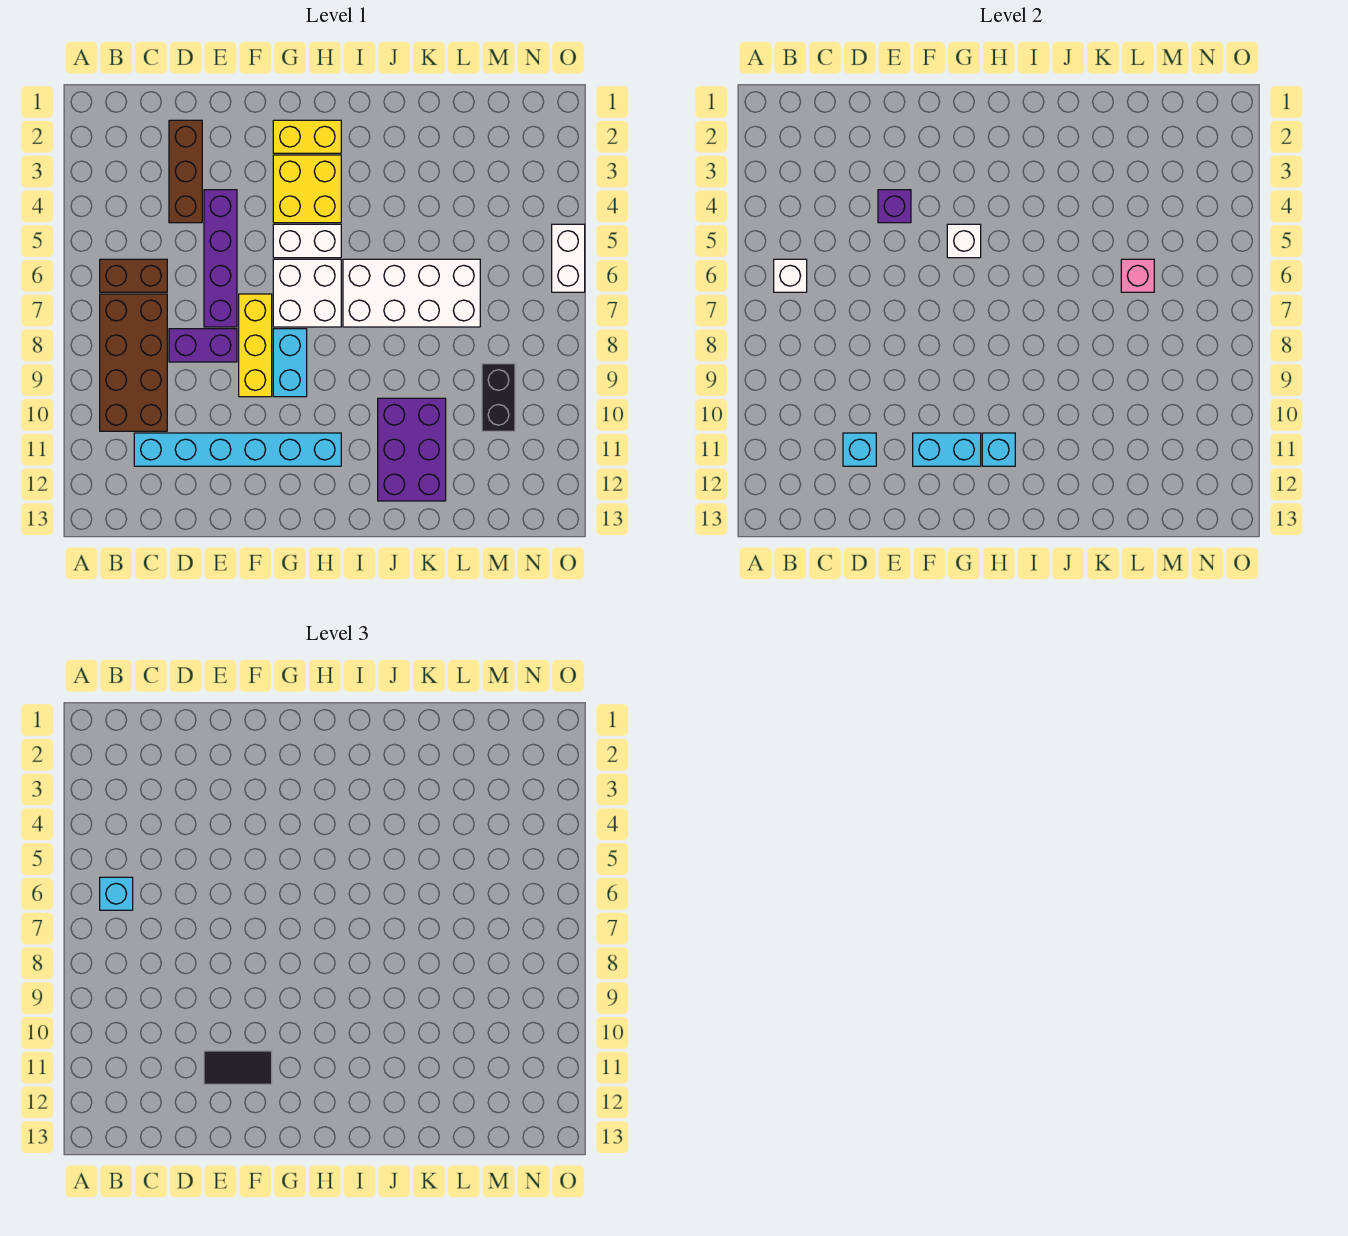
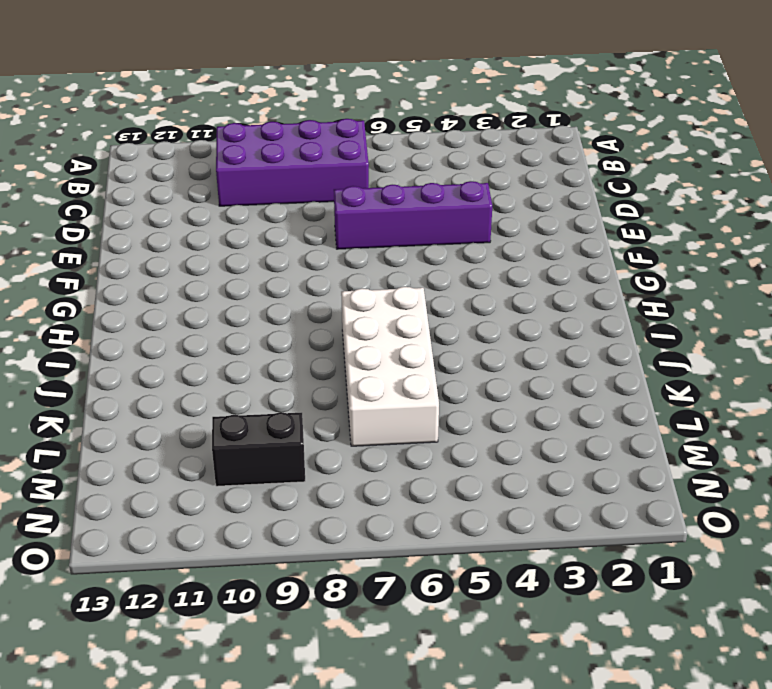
purple 2x4 brick [216,119,369,206] -> brown 2x4 brick [100,294,167,431]
none -> brown 1x2 brick [100,259,167,292]
none -> cyan 1x6 brick [134,433,341,466]
none -> brown 1x3 brick [169,120,202,223]

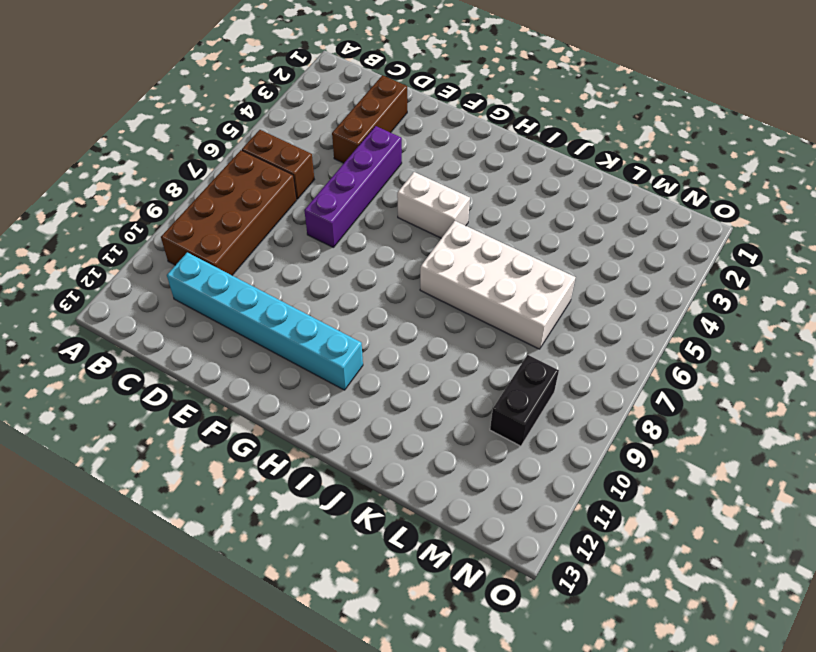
none -> purple 1x2 brick [169,329,237,362]
none -> yellow 1x3 brick [239,294,272,397]
none -> yellow 1x2 brick [273,120,341,153]

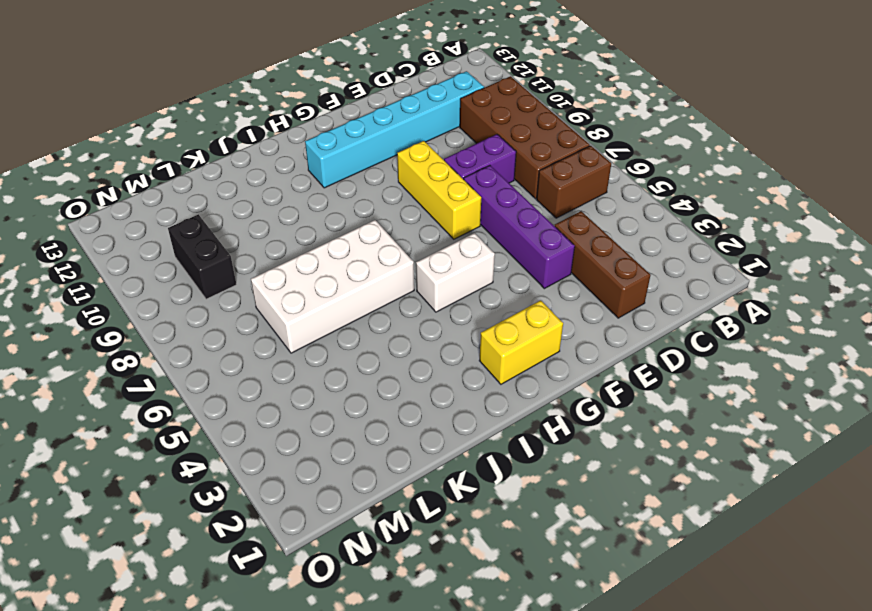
none -> yellow 2x2 brick [273,155,341,223]
none -> white 2x2 brick [273,259,341,327]
none -> cyan 1x2 brick [273,329,307,397]

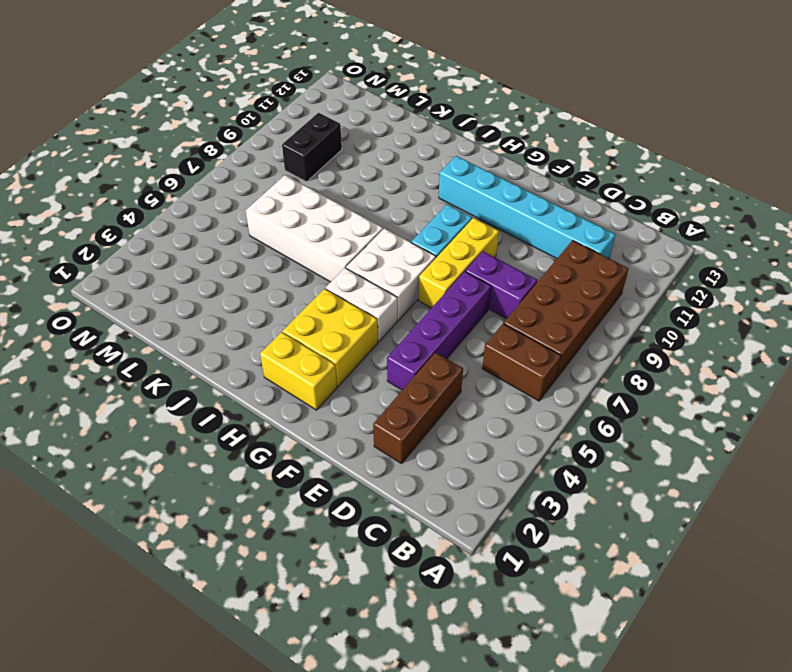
none -> purple 2x3 brick [378,398,446,501]
none -> white 1x2 brick [552,224,585,292]
none -> white 1x1 brick [774,259,807,292]

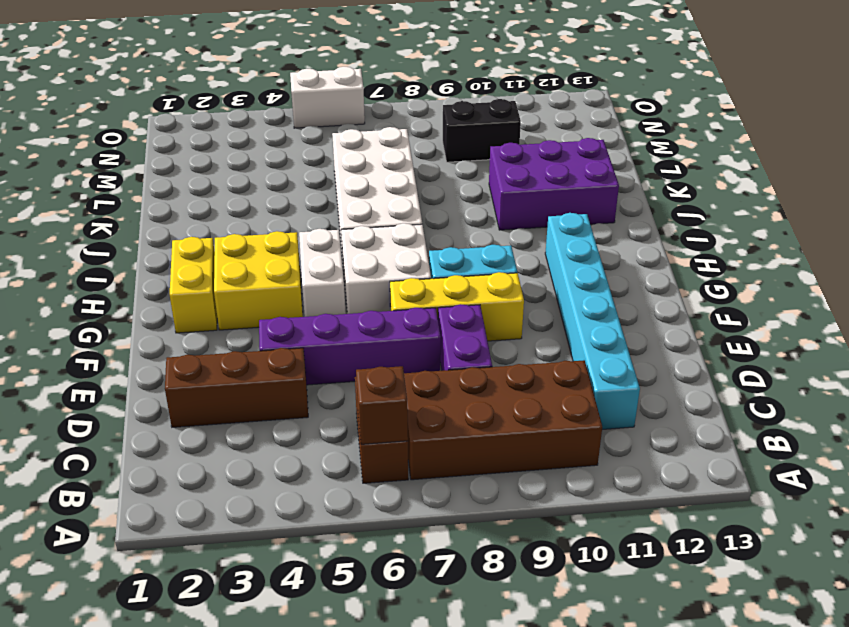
brown 1x1 brick [356,366,408,444] -> white 1x1 brick [774,259,807,292]
none -> cyan 1x1 brick [843,433,876,466]
none -> purple 1x1 brick [878,190,911,223]
none -> cyan 1x2 brick [913,433,981,466]

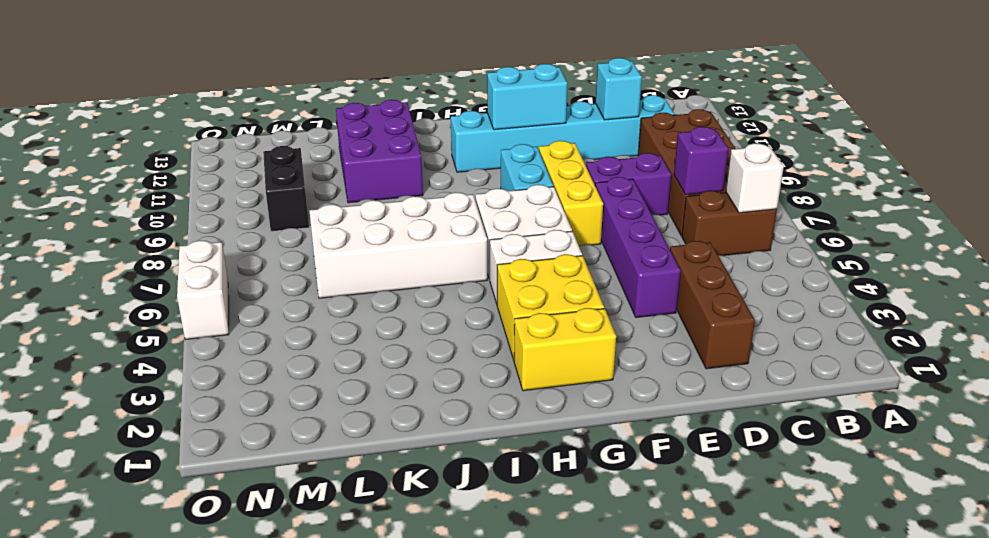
purple 1x1 brick [674,127,728,195] -> purple 1x1 brick moved to [878,190,911,223]
none -> white 1x1 brick [947,224,981,258]
none -> cyan 1x1 brick [982,433,1015,466]
none -> pink 1x1 brick [1121,259,1154,292]

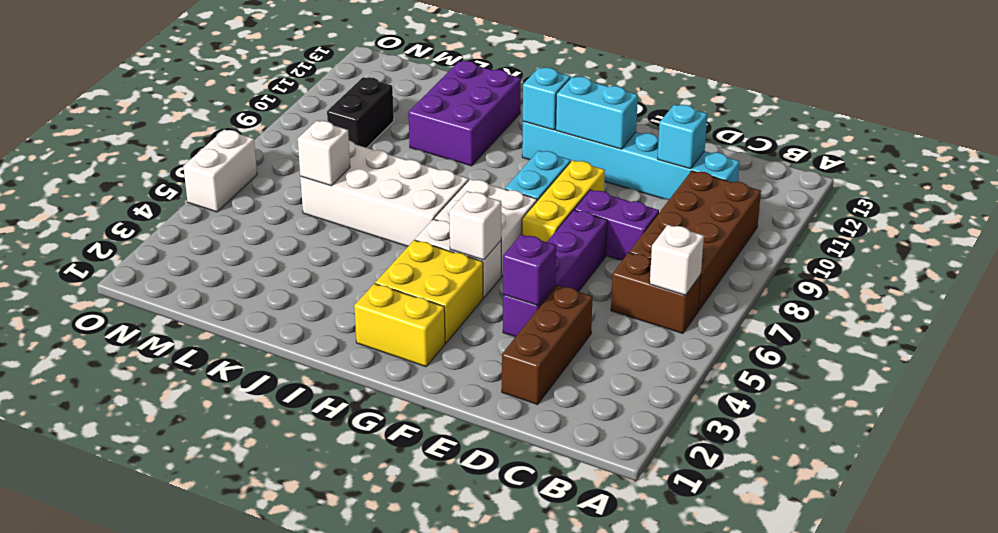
white 1x1 brick [298,121,350,186] -> pink 1x1 brick [1121,259,1154,292]
none -> cyan 1x1 brick [100,877,133,910]
none -> black 1x2 tile [204,1051,272,1084]

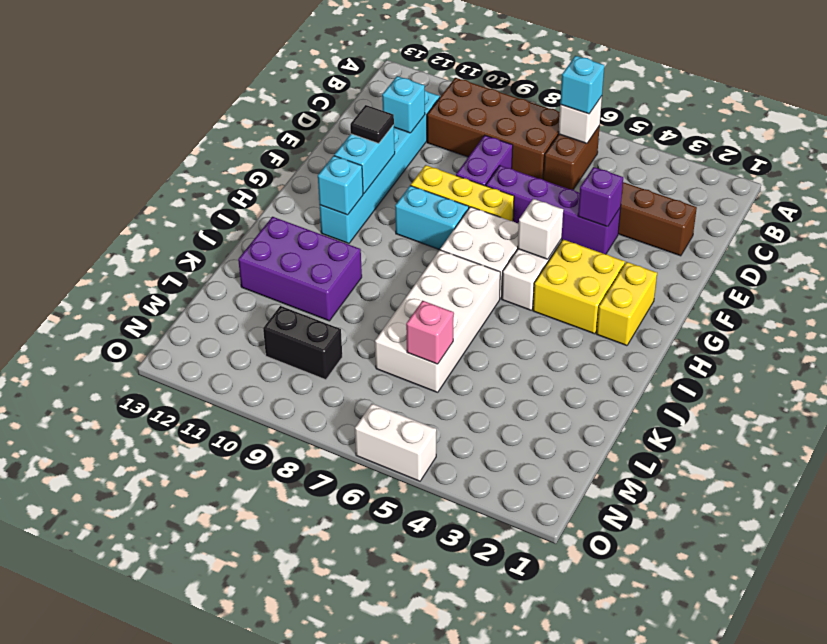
black 1x1 tile [350,105,394,143] -> black 1x2 tile [204,1051,272,1084]

